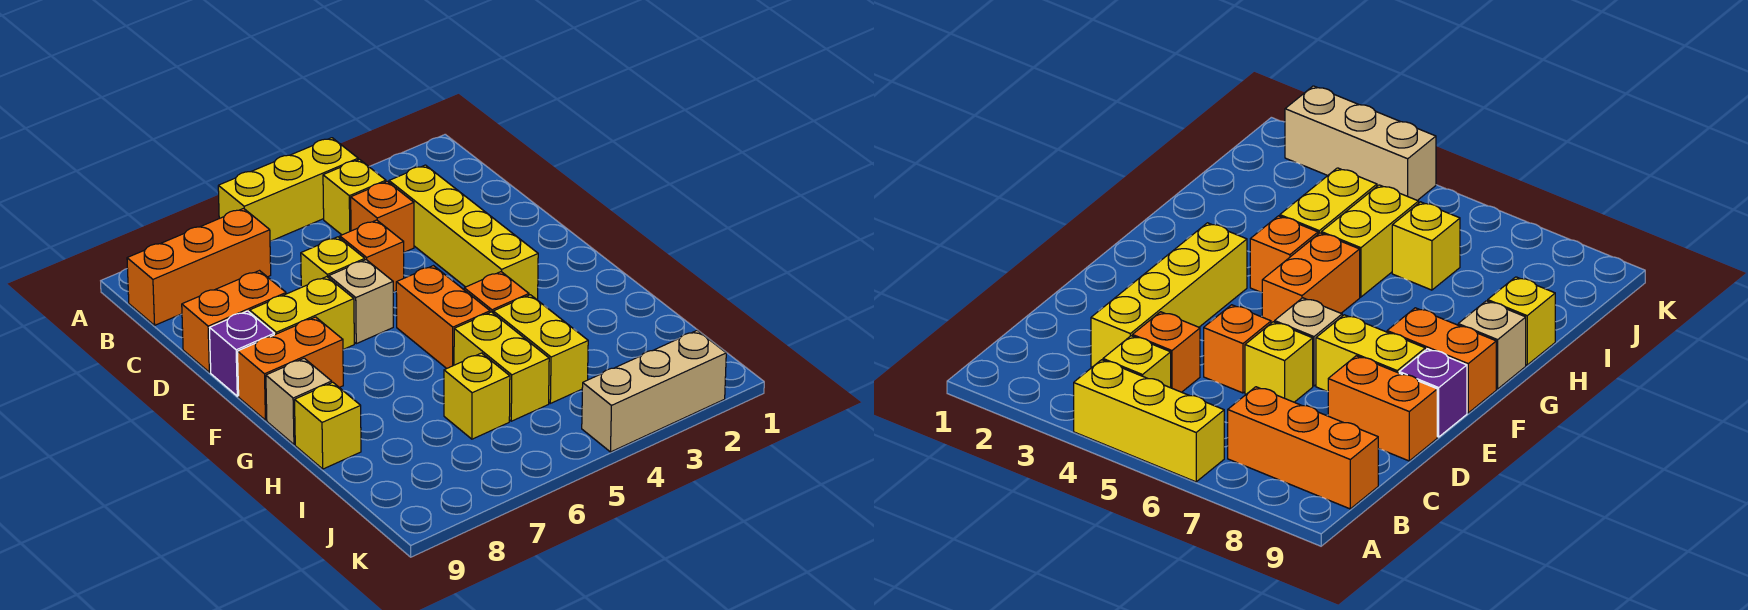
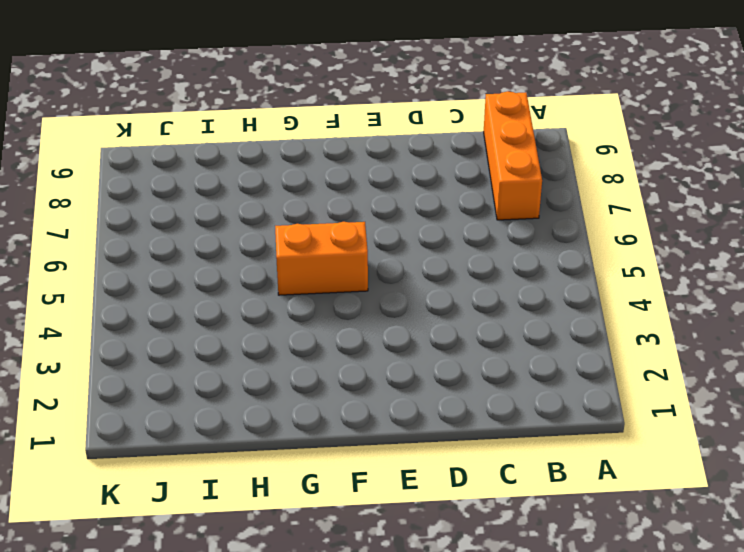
none -> yellow 1x3 brick [218,138,358,241]
none -> yellow 1x1 brick [323,159,386,235]
none -> yellow 1x4 brick [389,165,538,300]

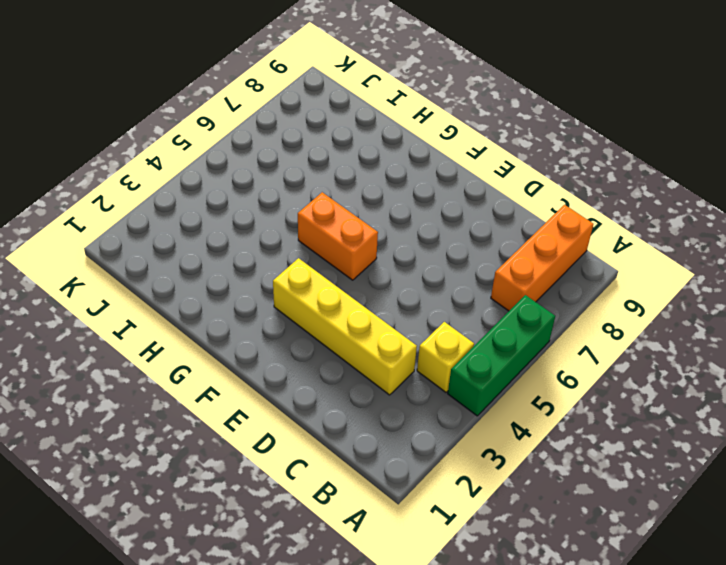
green 1x3 brick [448,295,555,416] -> yellow 1x3 brick [218,138,358,241]
none -> orange 1x1 brick [351,181,414,252]
none -> orange 1x1 brick [340,220,404,292]
none -> yellow 1x1 brick [301,237,365,287]

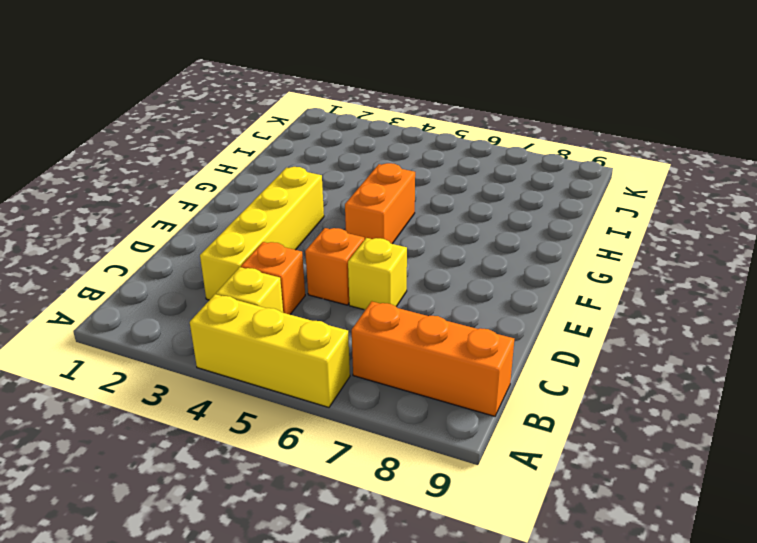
none -> orange 1x2 brick [182,271,286,372]
none -> tan 1x1 brick [329,260,393,344]
none -> yellow 1x2 brick [250,277,354,349]

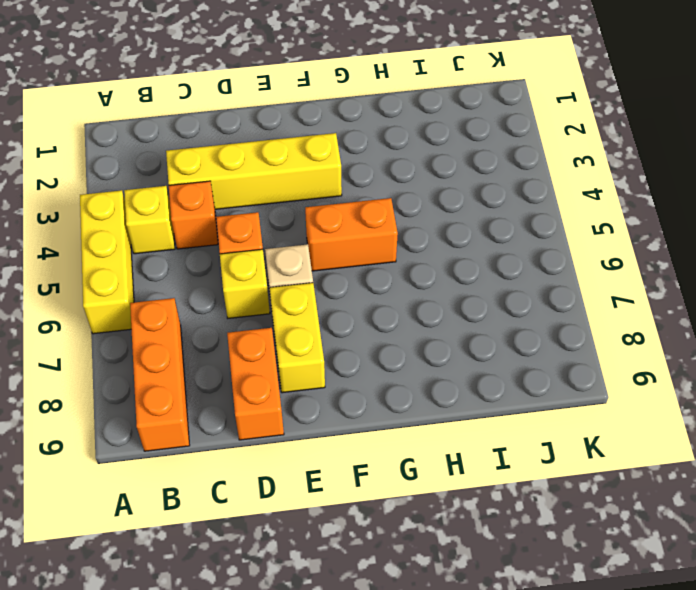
none -> purple 1x1 brick [210,311,274,396]
none -> orange 1x2 brick [238,317,343,420]
none -> orange 1x1 brick [464,272,529,313]

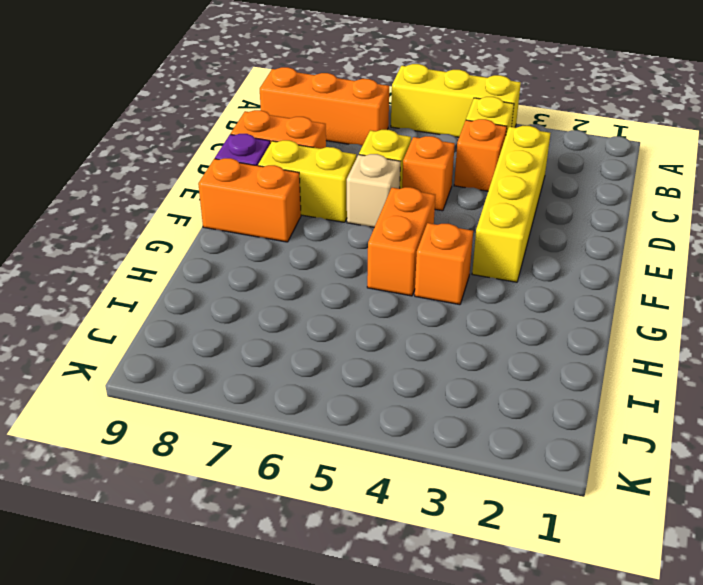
none -> tan 1x1 brick [266,358,332,444]
none -> yellow 1x2 brick [493,295,588,403]
none -> yellow 1x2 brick [454,312,549,421]

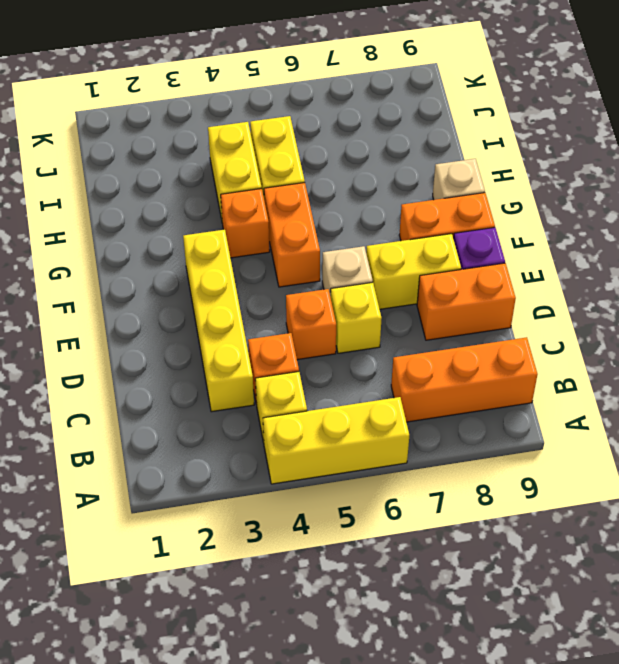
none -> yellow 1x1 brick [295,382,361,469]
none -> yellow 1x1 brick [444,353,510,439]
none -> tan 1x3 brick [582,331,726,452]

